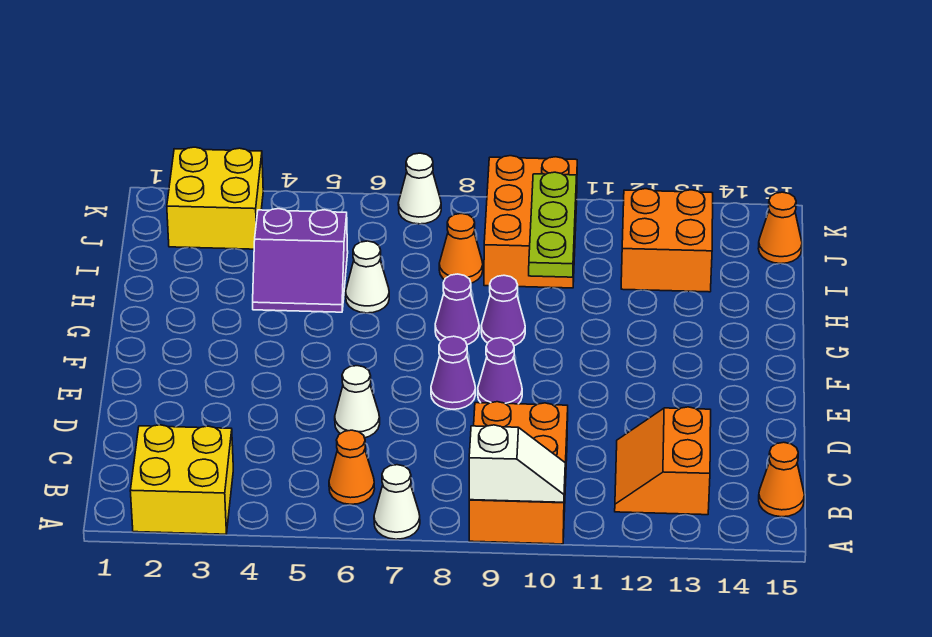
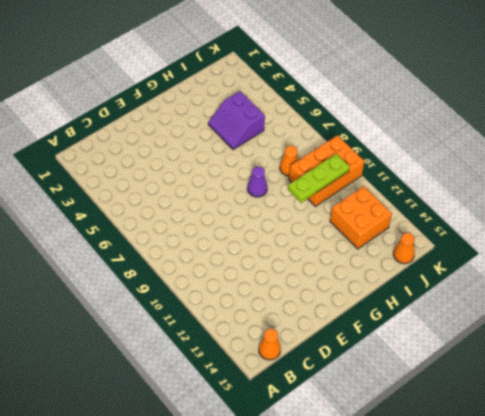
none -> yellow 2x2 brick [130,425,233,534]
none -> white 1x1 cone [374,465,420,539]
none -> orange 2x3 brick [469,402,568,544]

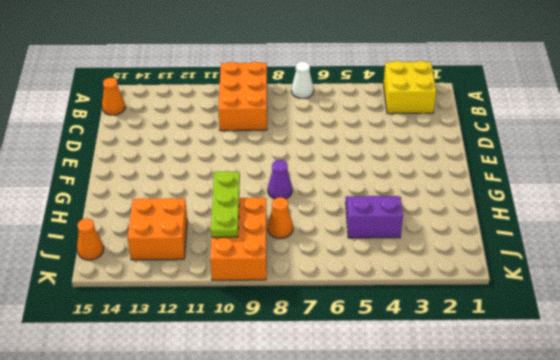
none -> orange 1x1 cone [329,430,375,504]
none -> orange 2x2 slope [615,407,711,515]
none -> white 1x1 cone [335,366,380,438]

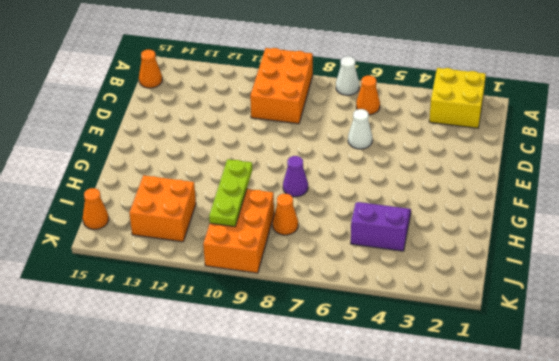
none -> orange 2x2 slope [615,407,711,515]
none -> purple 1x1 cone [431,336,475,409]
none -> purple 1x1 cone [478,338,522,404]

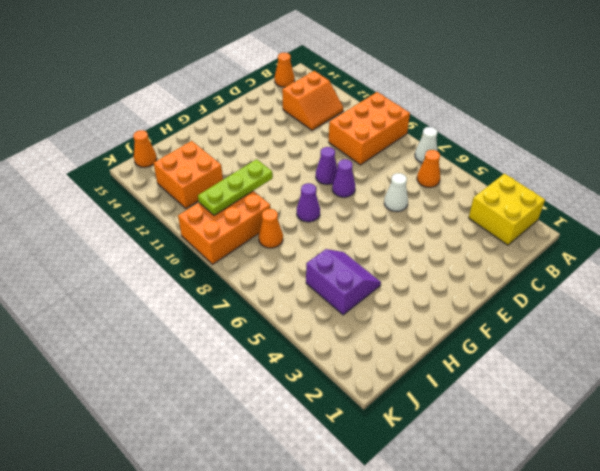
none -> purple 1x1 cone [481,275,525,346]
none -> white 1x1 cone [346,241,389,313]
none -> yellow 2x2 brick [167,147,263,249]

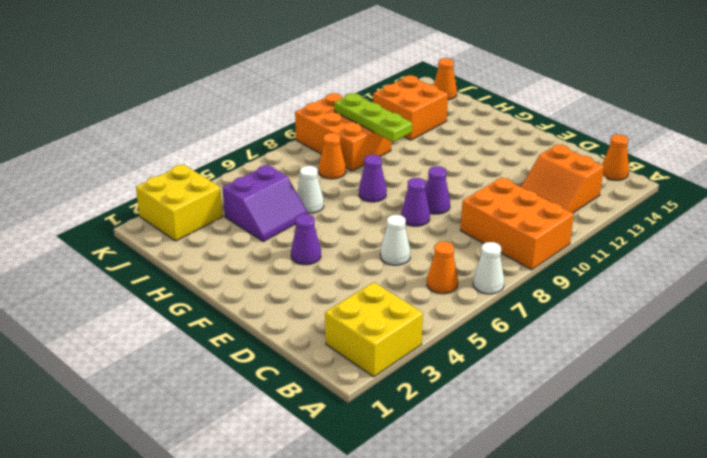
purple 1x1 cone [291,214,321,265] -> purple 1x1 cone moved to [481,275,525,346]
none -> white 1x1 cone [398,153,441,224]
none -> white 1x2 slope [469,425,565,502]

